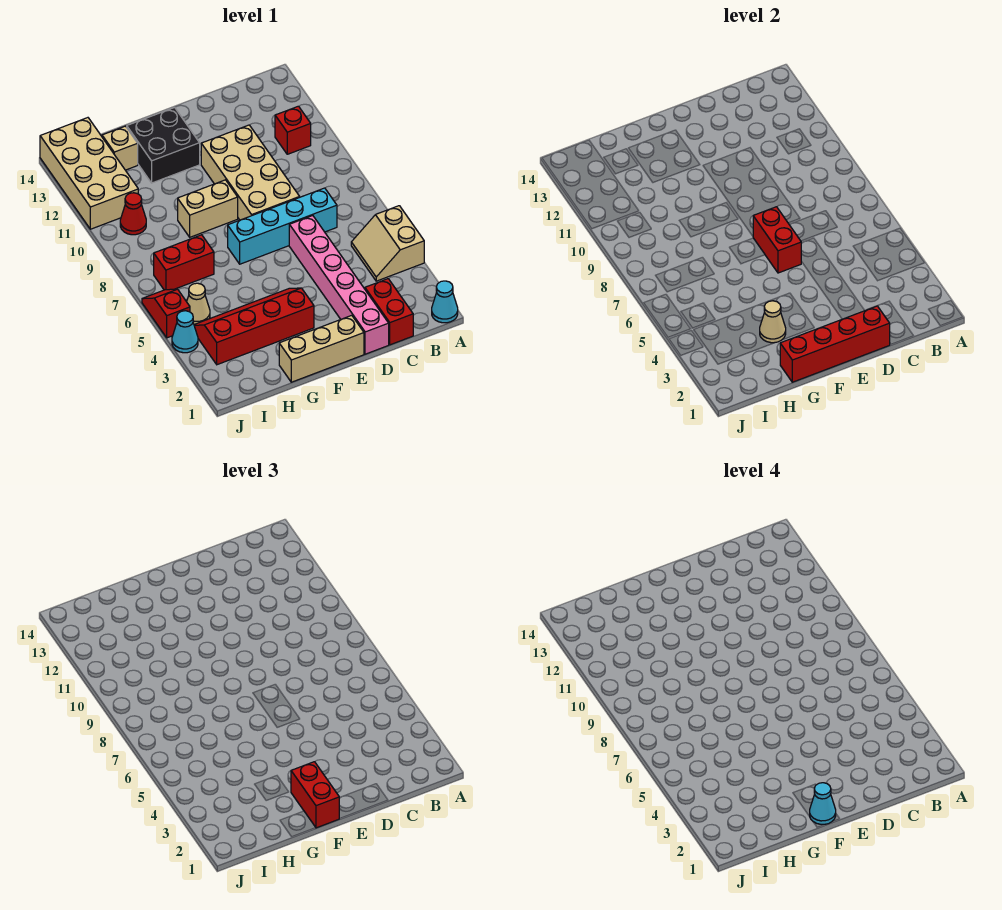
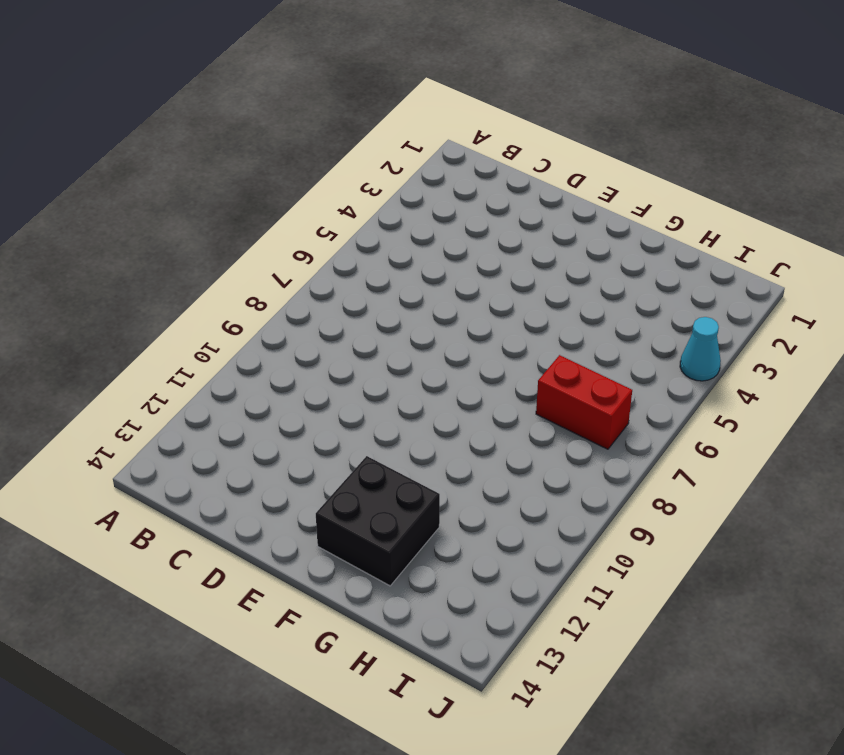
none -> cyan 1x1 cone [432,281,458,323]
none -> tan 2x2 slope [351,206,424,281]
none -> red 1x1 brick [275,106,311,154]

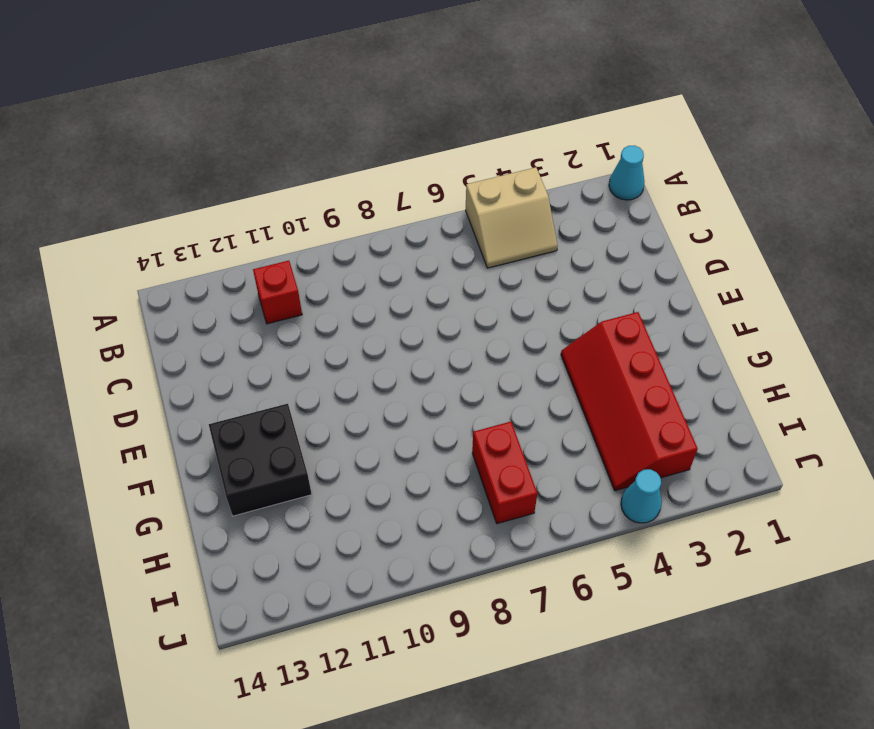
none -> red 1x2 brick [365,279,413,345]
none -> cyan 1x4 brick [228,188,337,264]
none -> pink 1x6 brick [289,216,389,354]

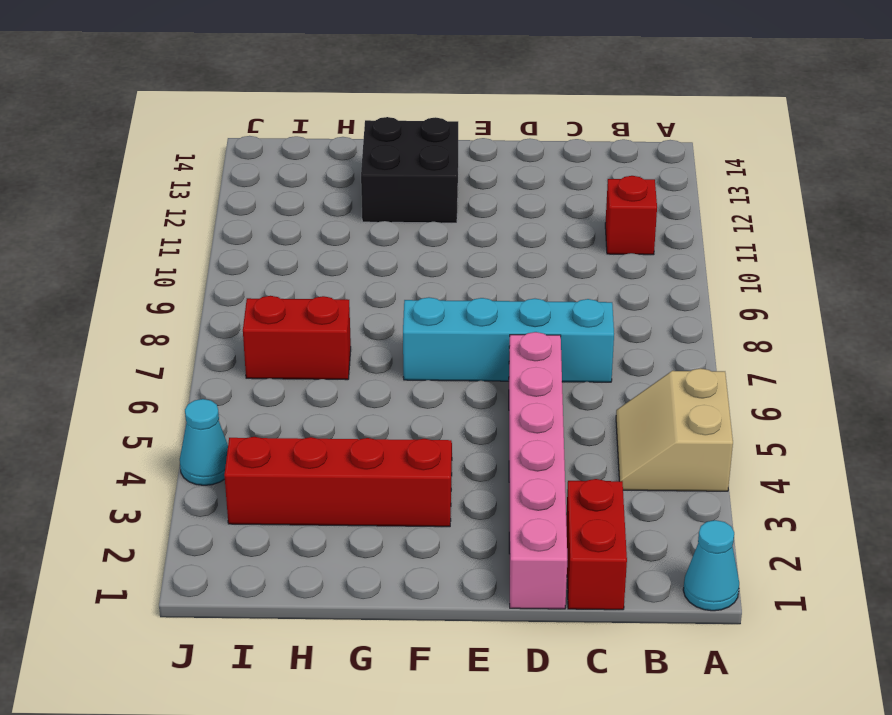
none -> tan 2x4 brick [201,125,300,220]
none -> tan 1x3 brick [279,315,364,382]
none -> tan 1x2 brick [178,180,238,237]

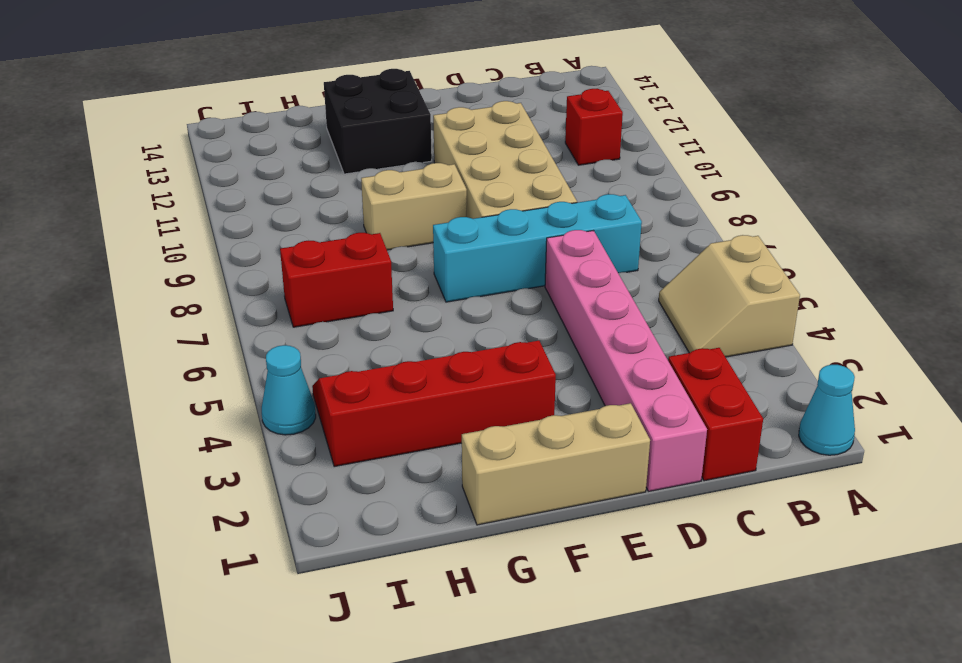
none -> tan 1x1 brick [102,126,138,170]
none -> tan 1x1 cone [187,283,210,324]
none -> red 1x1 cone [120,193,146,235]

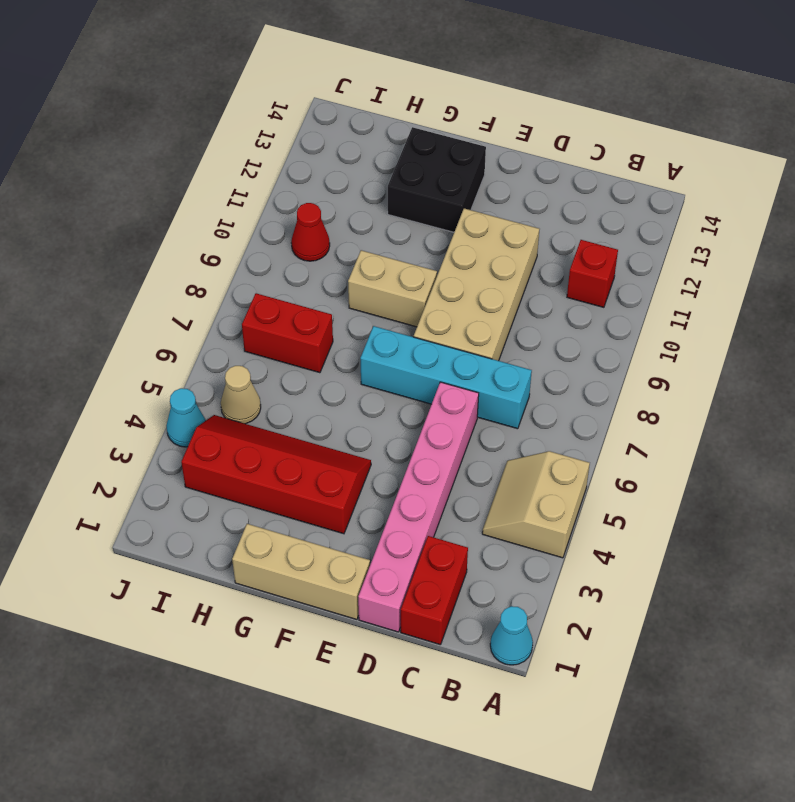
none -> tan 1x1 brick [102,126,138,170]
none -> tan 2x4 brick [40,118,138,229]
none -> red 1x2 slope [142,289,190,338]

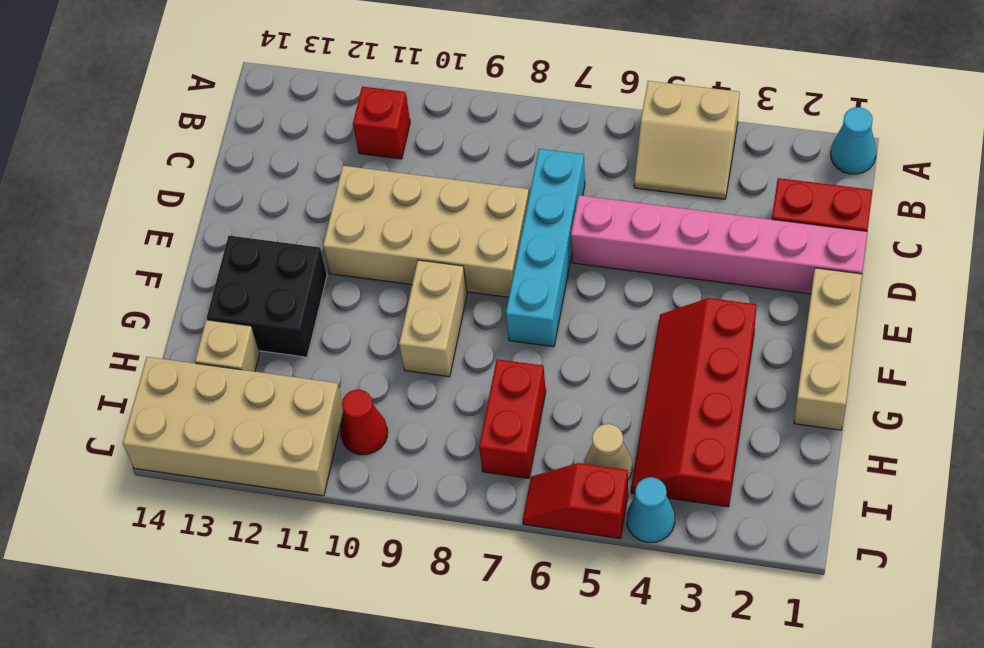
none -> red 1x4 brick [780,306,890,382]
none -> red 1x2 brick [753,207,801,273]
none -> tan 1x1 cone [760,301,786,343]

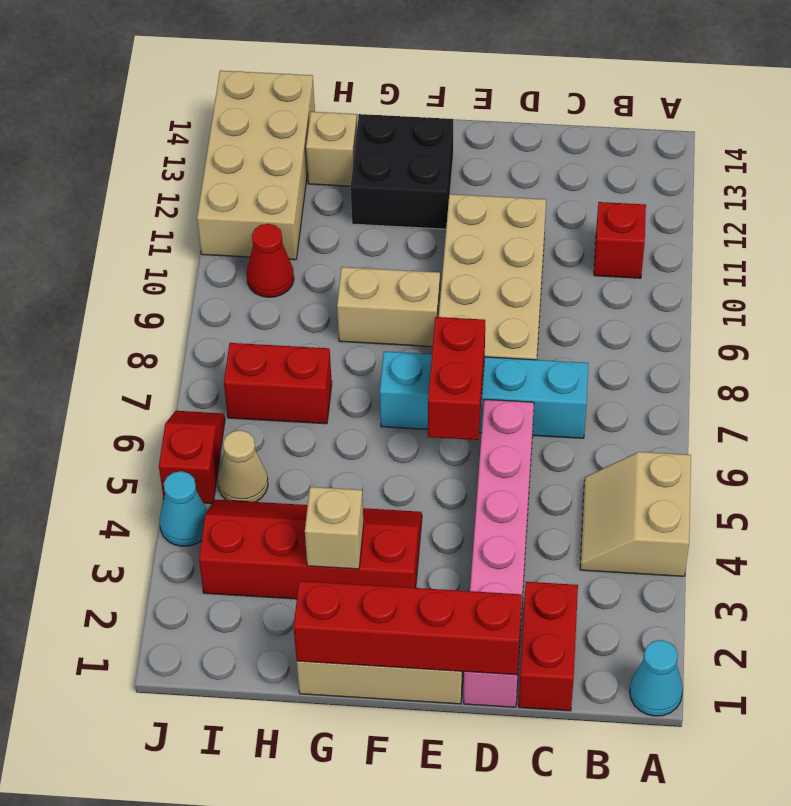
tan 1x1 brick [305,487,364,569] -> tan 1x1 cone [760,301,786,343]
none -> red 1x2 brick [291,762,339,828]
none -> cyan 1x1 cone [809,783,836,824]

